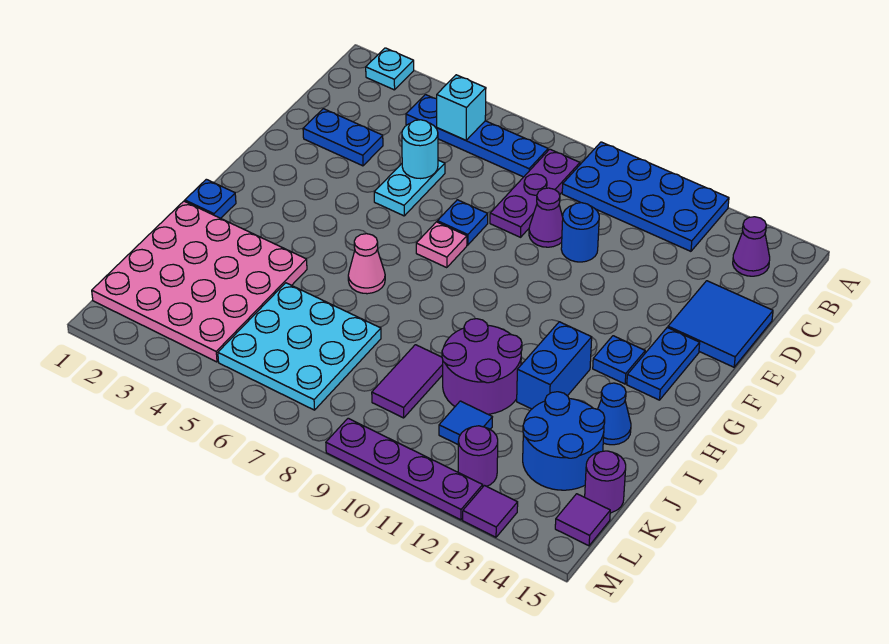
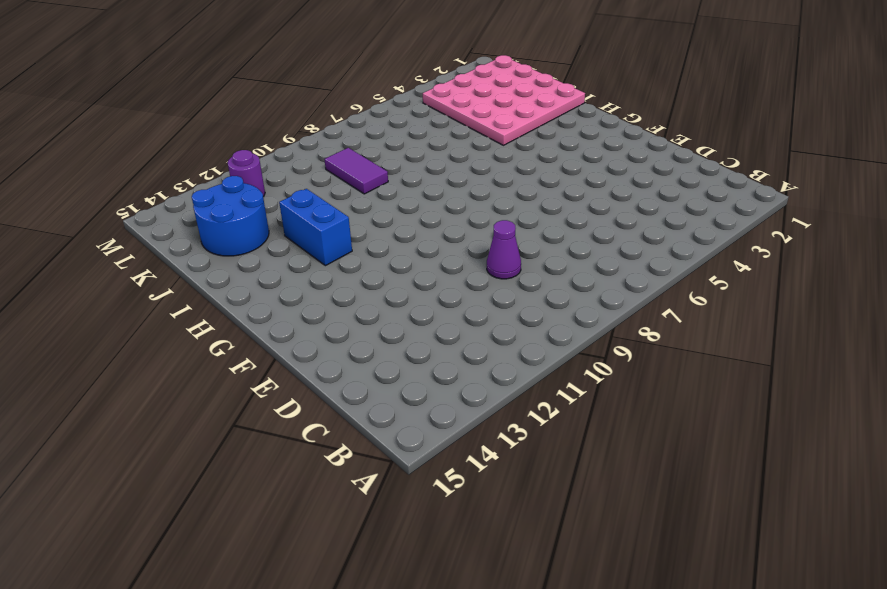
none -> cyan 1x1 plate [366,48,414,90]
none -> blue 2x4 plate [562,142,729,251]
none -> blue 1x4 plate [406,95,548,177]
none -> purple 1x3 plate [490,149,580,237]

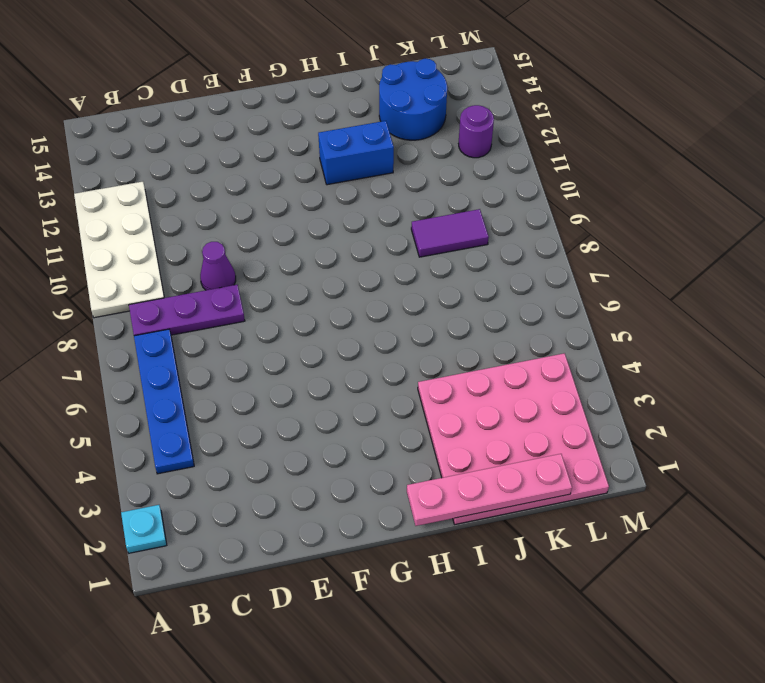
white 2x4 plate [74,182,164,318] -> blue 2x4 plate [562,142,729,251]
pink 1x4 plate [407,454,572,526] -> none
none -> purple 1x1 cone [733,217,770,276]
none -> blue 1x2 plate [303,109,383,166]
none -> cyan 1x2 plate [374,160,445,216]
none -> blue 1x1 round brick [561,203,599,262]

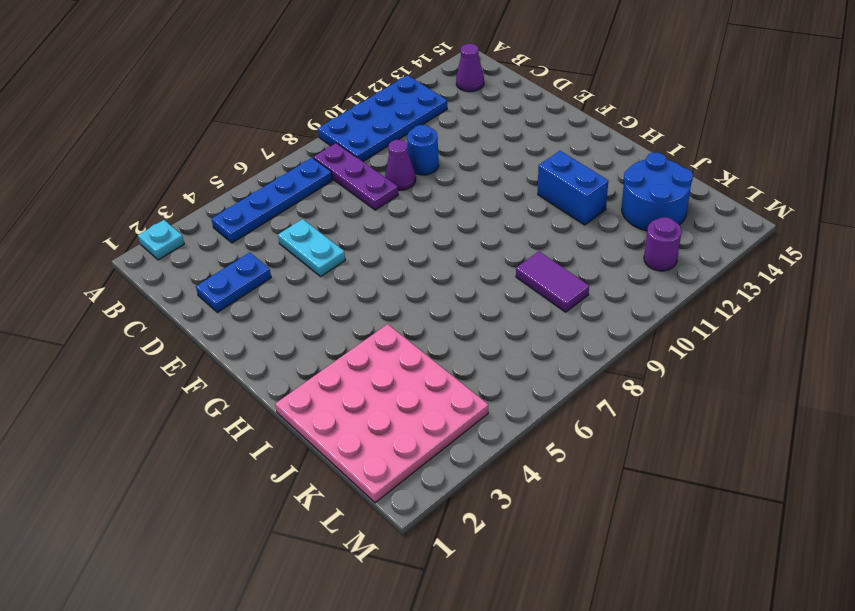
none -> blue 2x2 tile [668,281,773,367]
none -> blue 1x1 plate [437,200,488,245]
none -> pink 1x1 plate [416,222,467,268]
none -> blue 1x2 plate [627,328,700,400]

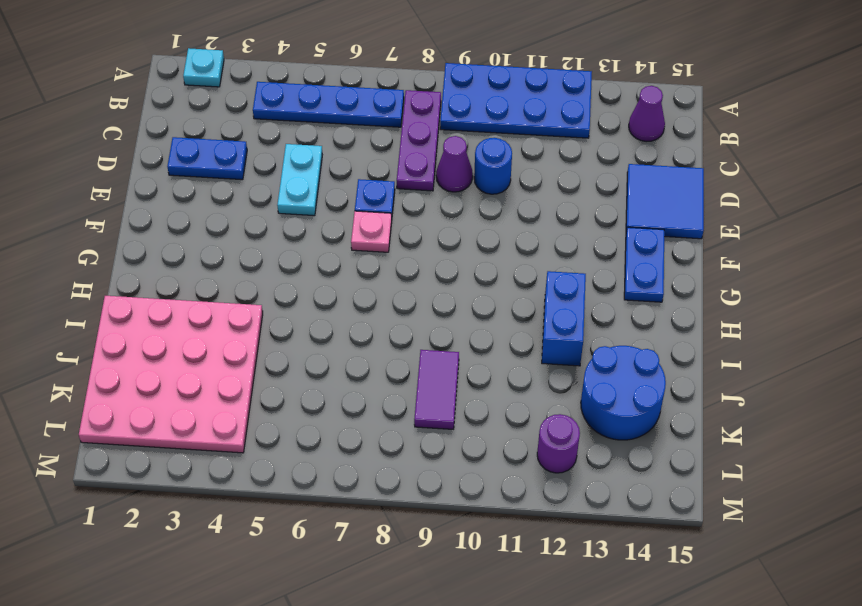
none -> blue 1x1 plate [593,336,645,384]
none -> blue 1x1 plate [185,179,236,218]
none -> pink 1x1 cone [348,234,385,294]
none -> purple 2x2 round brick [442,319,522,414]

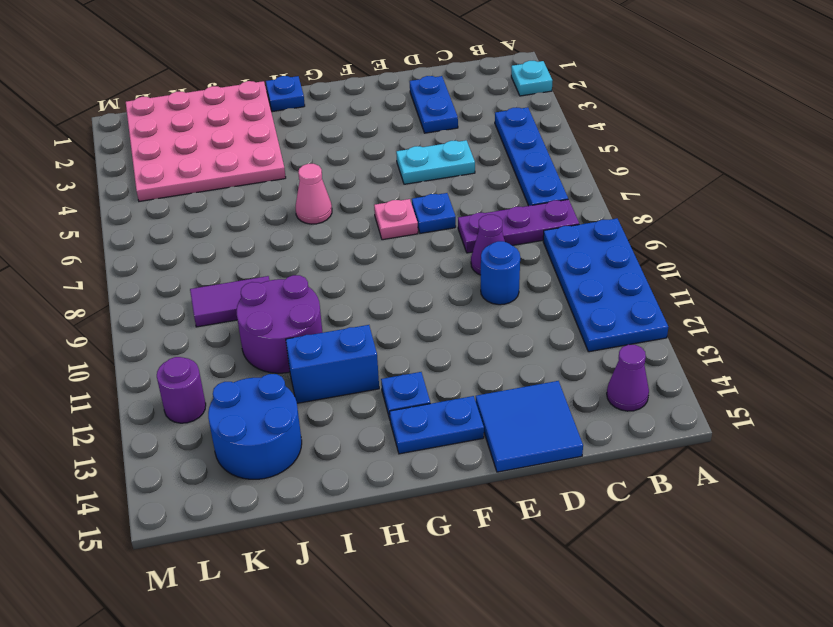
none -> blue 1x1 cone [598,383,631,445]
none -> cyan 3x3 plate [218,283,381,410]
none -> blue 1x1 tile [439,401,492,444]
none -> purple 1x1 round brick [585,451,626,513]

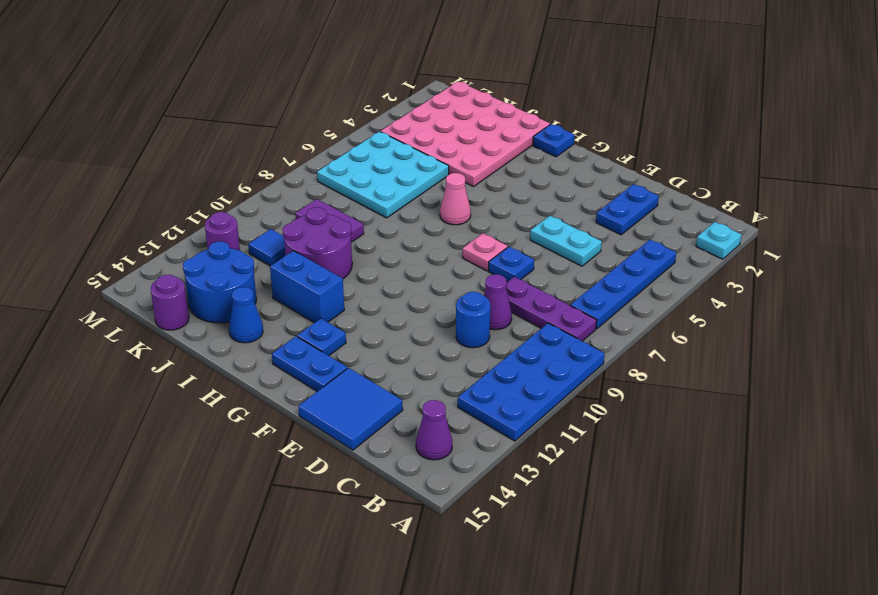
none -> purple 1x1 tile [555,494,610,546]
none -> purple 1x4 plate [326,418,483,520]
none -> purple 1x1 tile [463,486,518,537]
none -> cyan 1x1 brick [437,75,486,140]

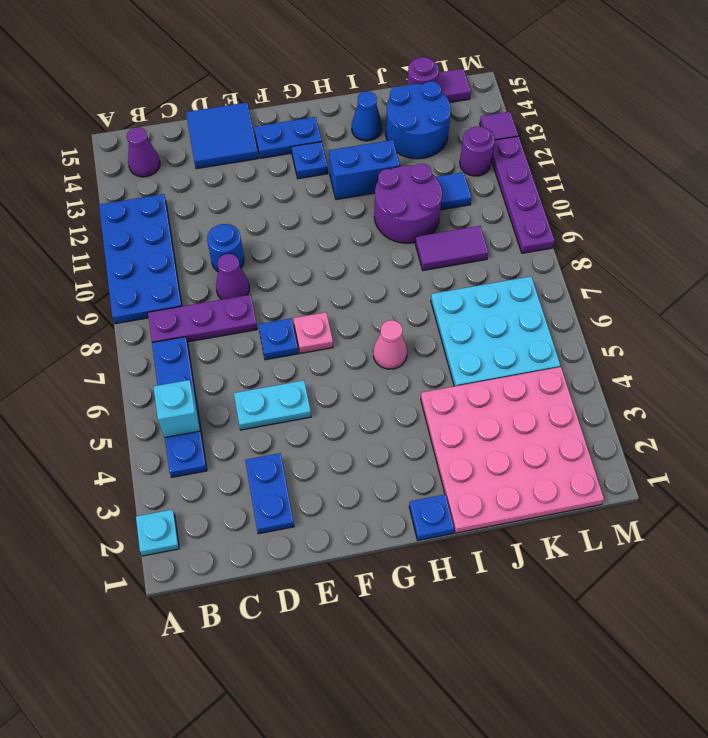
none -> cyan 1x1 round brick [402,120,438,179]

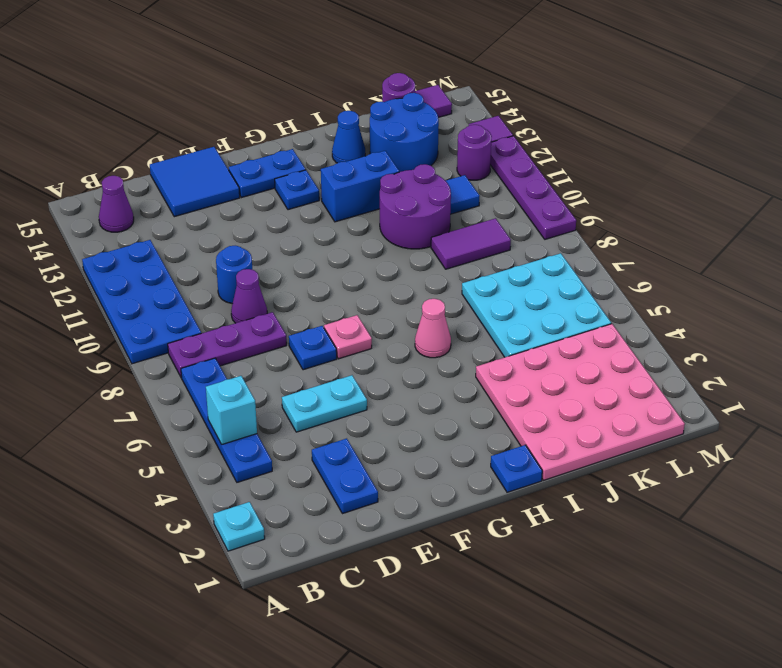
none -> cyan 1x1 round brick [402,120,438,179]

